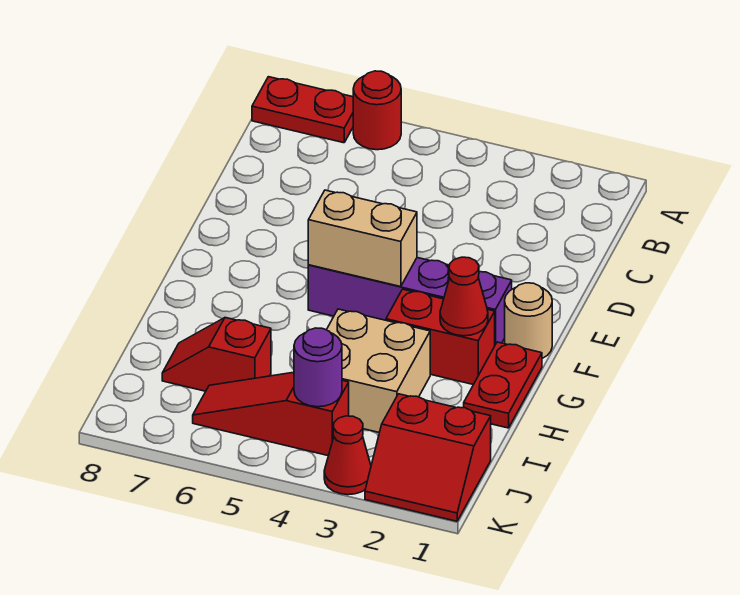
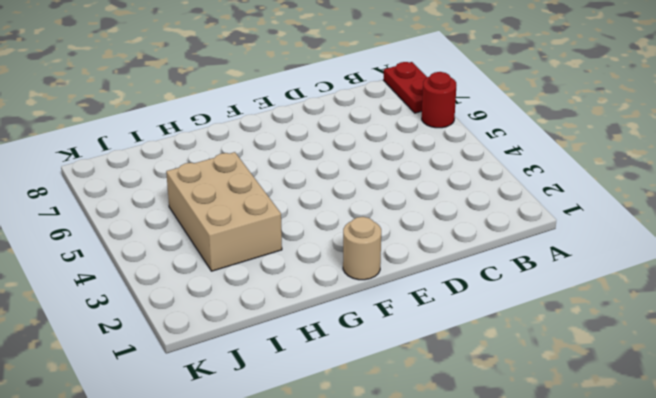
tan 2x3 brick [166,152,282,271] -> tan 2x2 brick [327,309,430,433]
none -> purple 1x4 brick [308,258,512,345]
none -> red 1x2 plate [464,342,542,428]
none -> red 1x2 brick [386,289,495,385]

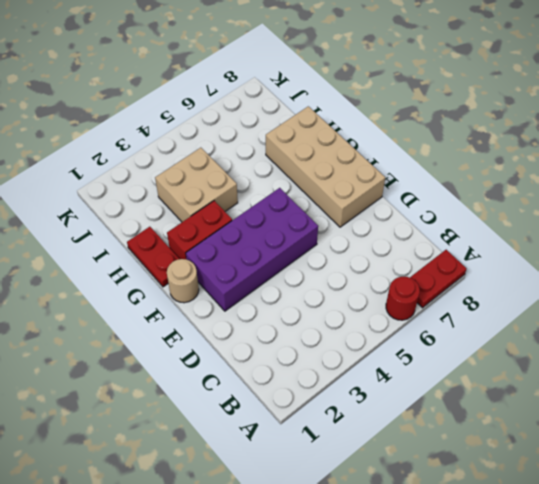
purple 2x4 brick [186,188,318,311] -> purple 1x4 brick [308,258,512,345]
tan 2x4 brick [266,106,385,227] -> none
none -> red 1x2 slope [162,318,271,391]
none -> red 2x2 slope [365,394,491,521]
none -> red 1x3 slope [193,372,349,456]

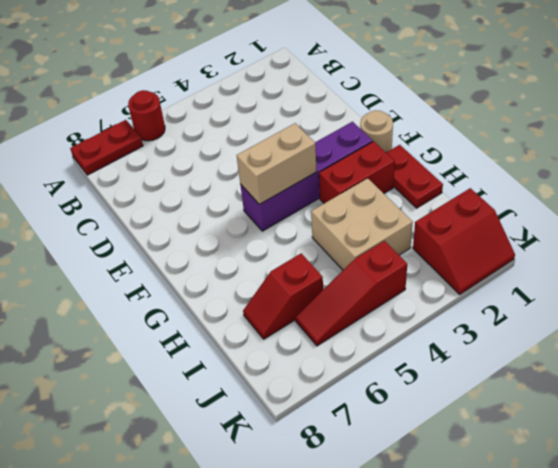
none -> red 1x1 cone [324,416,371,495]
none -> red 1x1 cone [440,257,488,336]
none -> purple 1x1 round brick [294,328,342,407]

